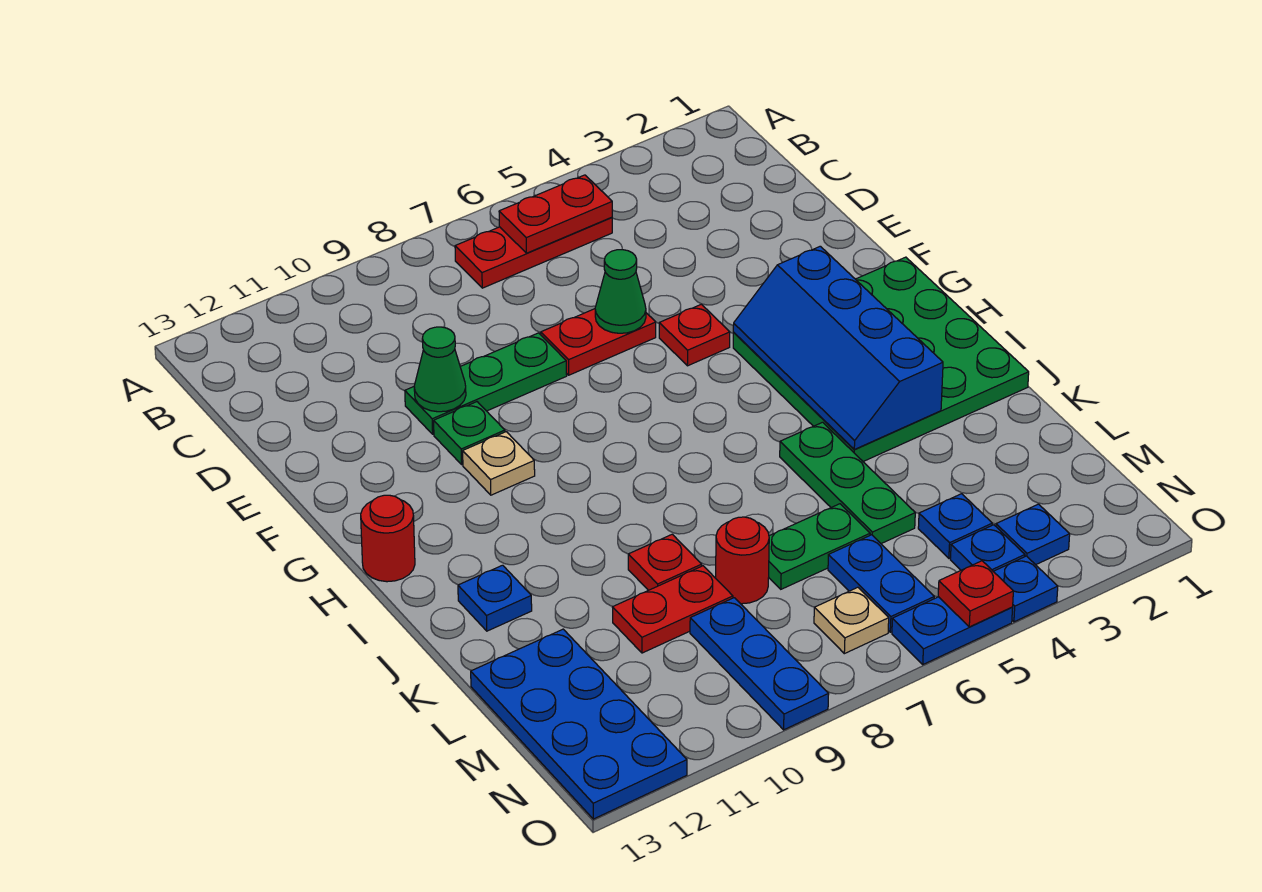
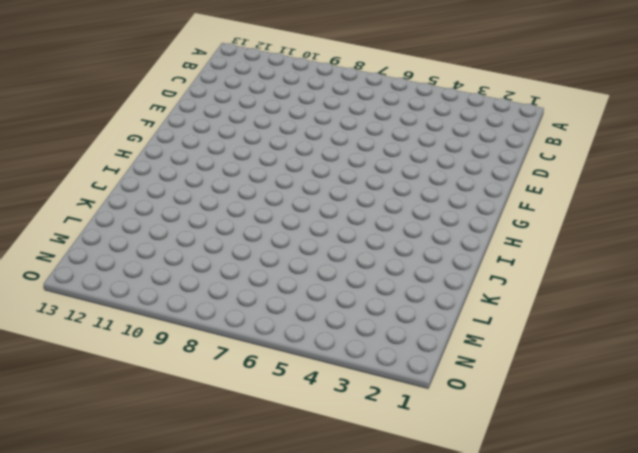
none -> red 1x3 plate [455,217,612,288]
none -> red 1x2 plate [541,309,656,375]
none -> green 1x3 plate [405,333,567,434]

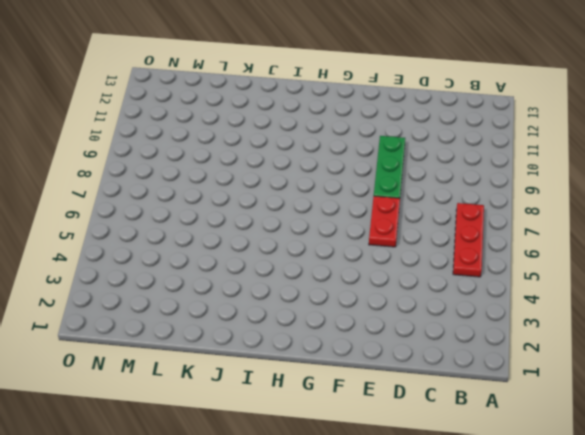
none -> red 1x1 plate [659,304,730,366]
none -> green 1x1 plate [434,402,505,464]
none -> green 4x4 plate [733,257,1029,462]

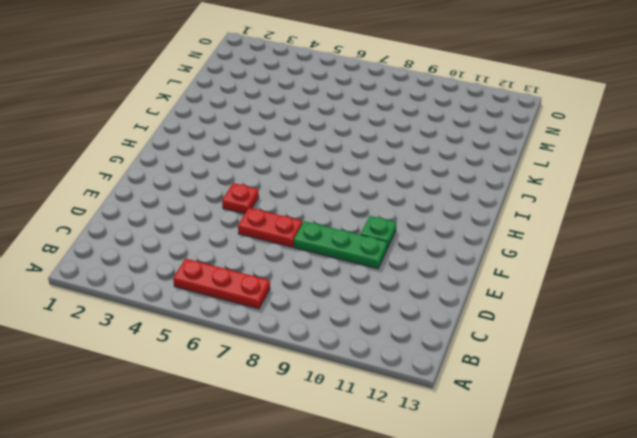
none -> green 4x4 plate [733,257,1029,462]
none -> tan 1x1 plate [463,432,535,495]
none -> red 1x1 round brick [361,495,415,582]

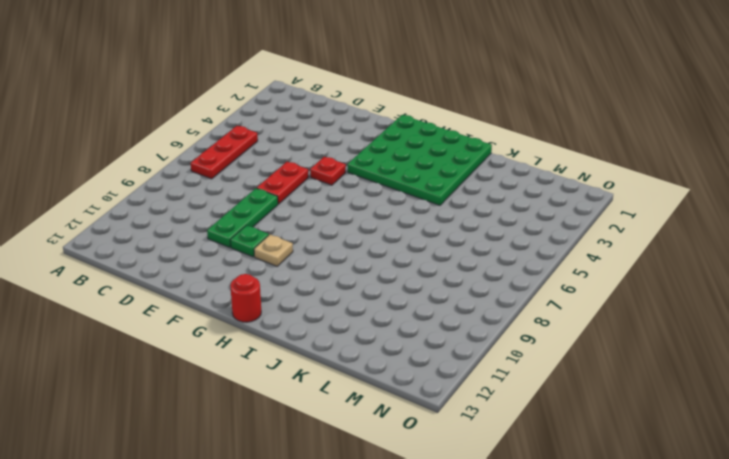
none -> green 1x3 plate [780,422,915,544]
none -> blue 1x1 plate [458,565,532,631]
none -> red 1x1 plate [628,534,702,590]

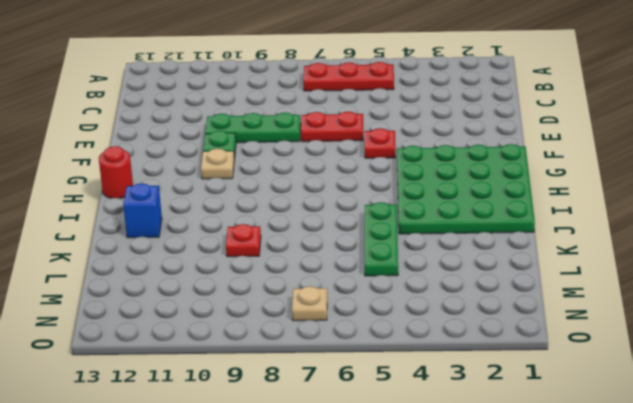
blue 1x1 brick [123,183,162,238] -> blue 1x1 plate [458,565,532,631]
none -> green 1x2 plate [769,504,870,589]
none -> red 1x1 round brick [716,517,769,604]
none -> red 1x2 plate [612,566,733,653]

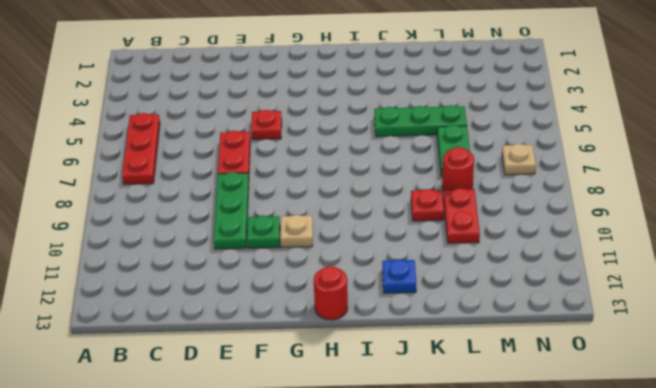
none -> green 4x4 plate [733,257,1029,462]
none -> blue 2x4 plate [471,629,687,819]
none -> blue 1x1 plate [918,494,992,558]

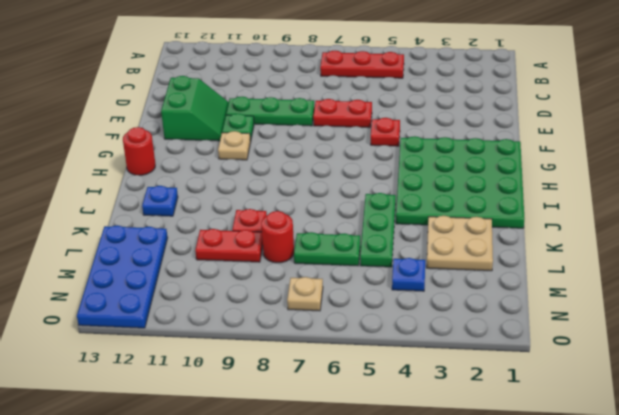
green 2x2 slope [161,76,229,141] -> none
tan 2x2 plate [427,216,493,271] -> none
none -> blue 1x2 plate [828,535,934,632]
none -> blue 1x3 plate [690,598,829,730]
none -> blue 1x1 plate [996,504,1070,565]

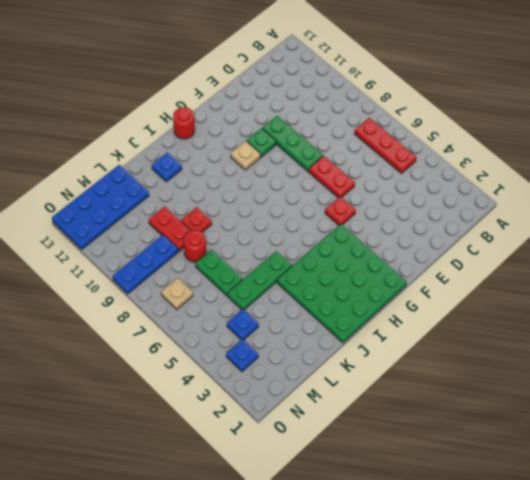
none -> blue 1x2 plate [828,535,934,632]
none -> blue 1x1 plate [950,525,1025,571]
none -> blue 1x1 plate [993,556,1058,622]

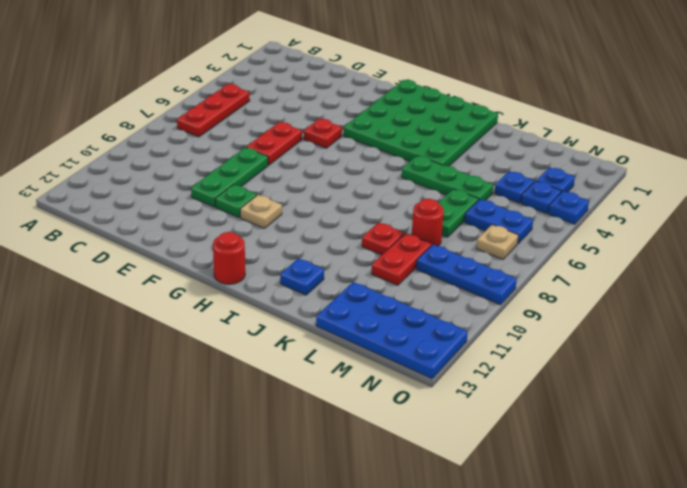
none -> blue 1x2 plate [892,597,1013,664]
none -> red 1x2 plate [499,175,612,253]
none -> green 1x1 cone [595,250,646,333]

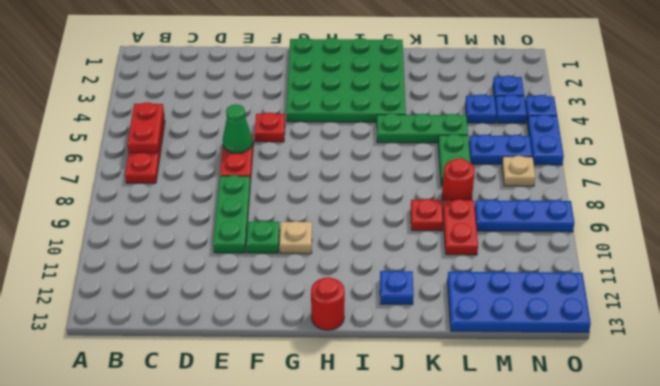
none -> green 1x1 cone [414,327,466,412]
none -> blue 2x4 slope [733,246,943,449]
none -> red 1x1 plate [938,561,1013,627]

